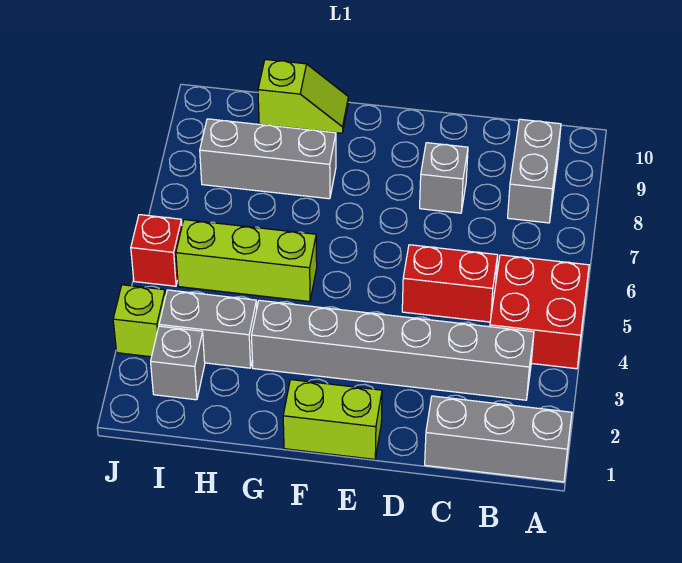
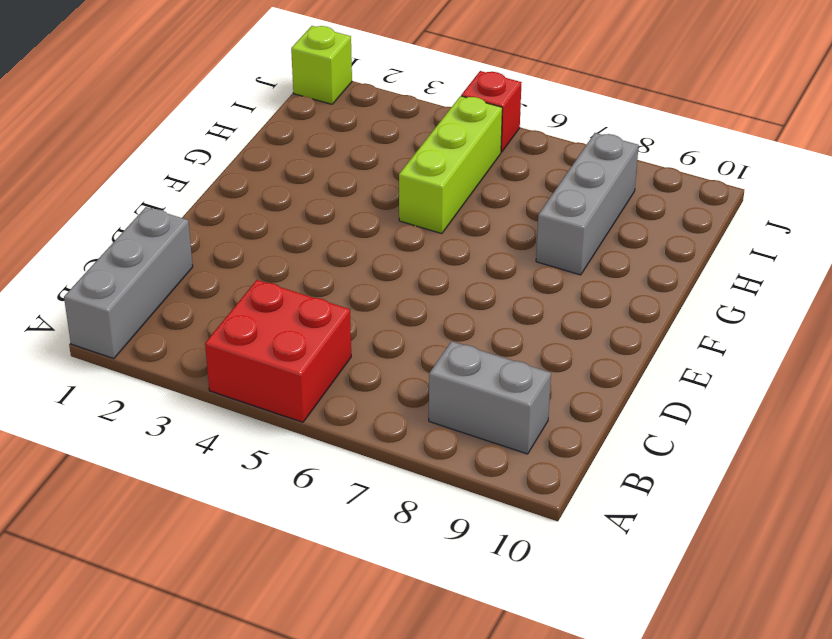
lime 1x1 brick [291,26,352,104] -> lime 1x1 brick moved to [113,285,166,357]
none -> grey 1x6 brick [251,300,534,400]
none -> red 1x2 brick [402,245,498,322]
none -> grey 1x1 brick [420,143,468,213]

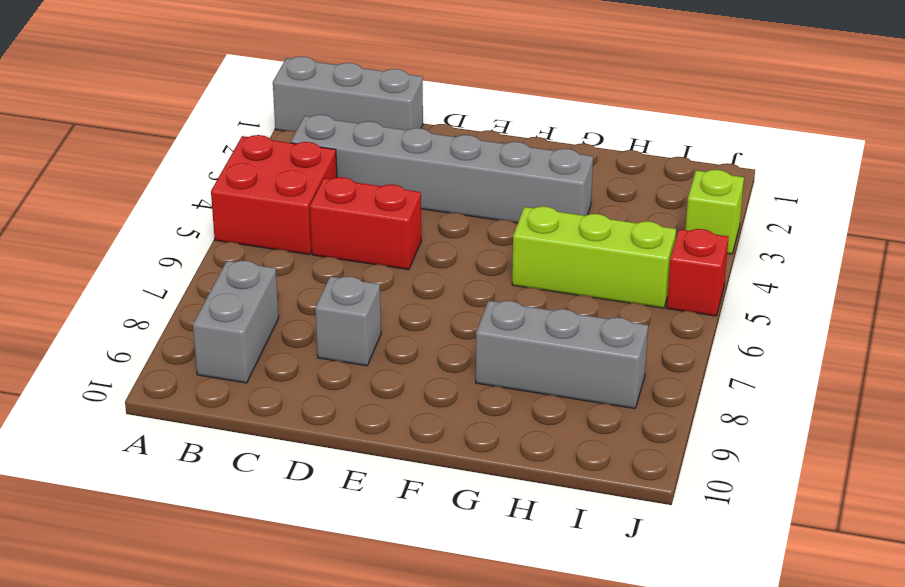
none -> lime 1x2 brick [283,380,382,459]
none -> lime 1x2 slope [258,59,348,133]
none -> grey 1x2 brick [159,290,257,368]

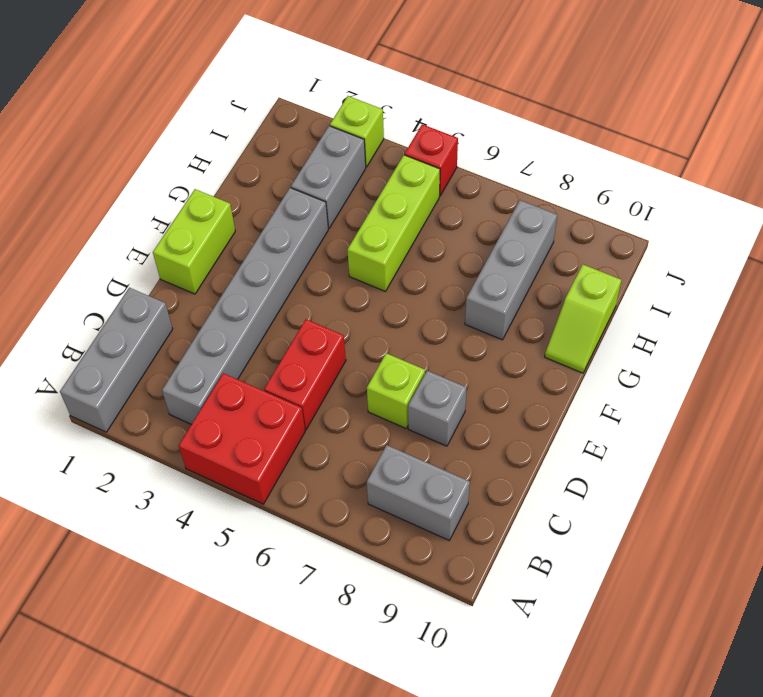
lime 1x1 brick [367,353,425,428] -> none
none -> grey 1x1 brick [151,326,205,400]

